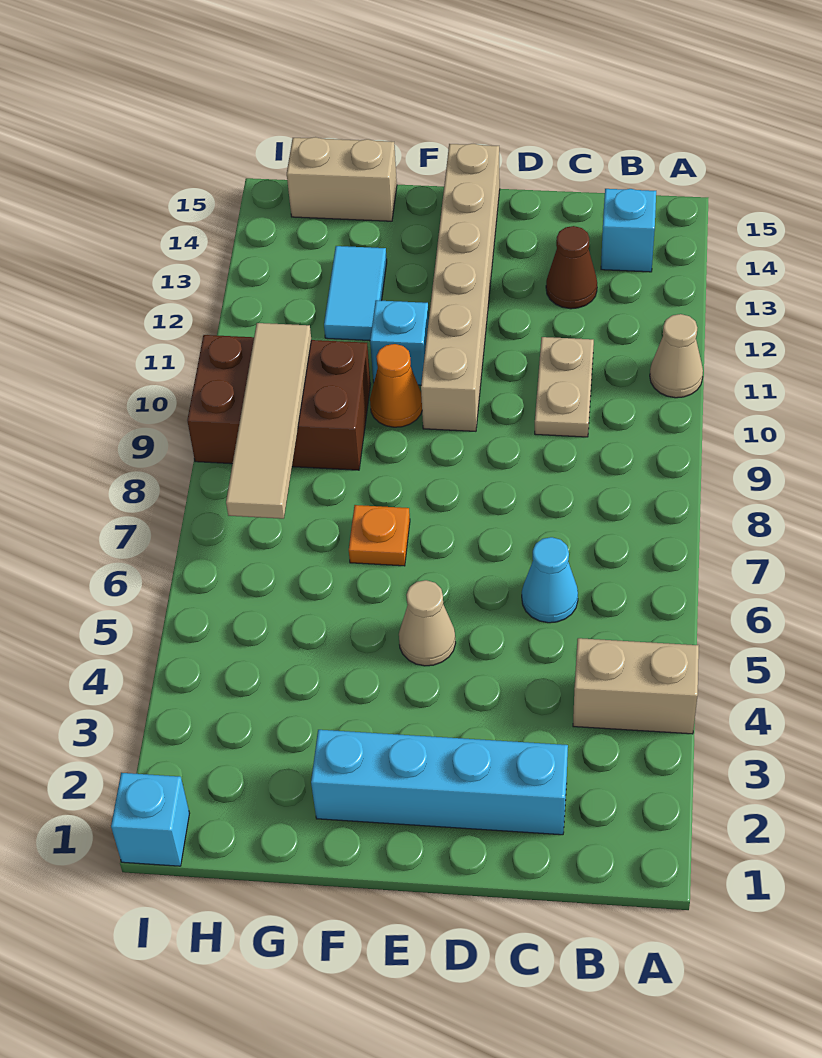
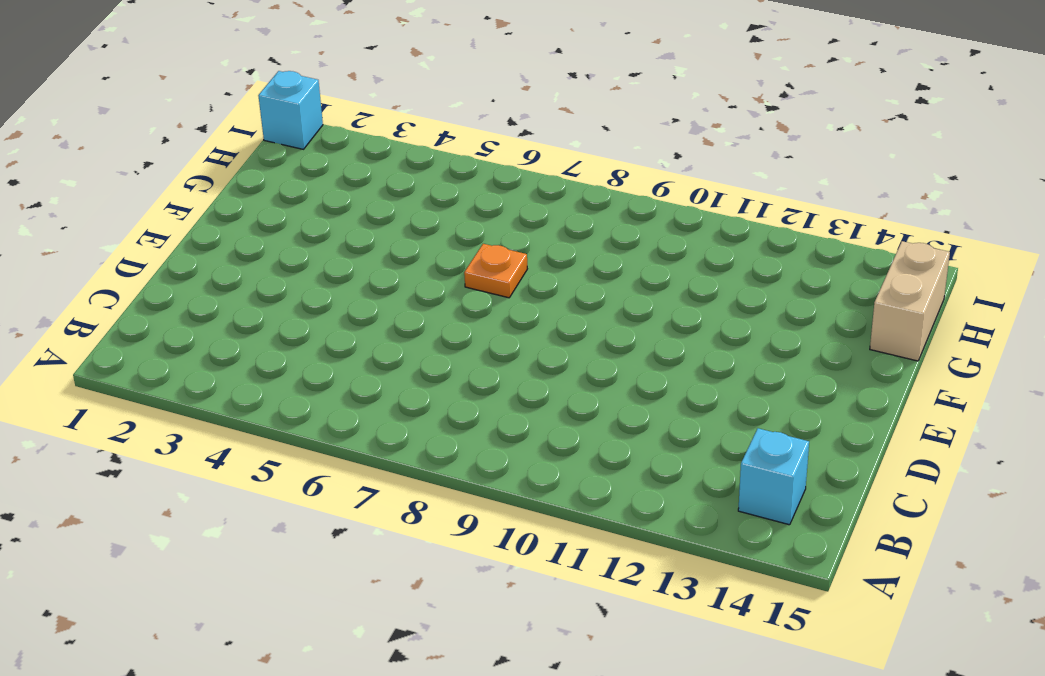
none -> tan 1x2 brick [573,638,699,734]
none -> tan 1x1 cone [650,314,703,398]
none -> cyan 1x4 brick [311,730,568,835]

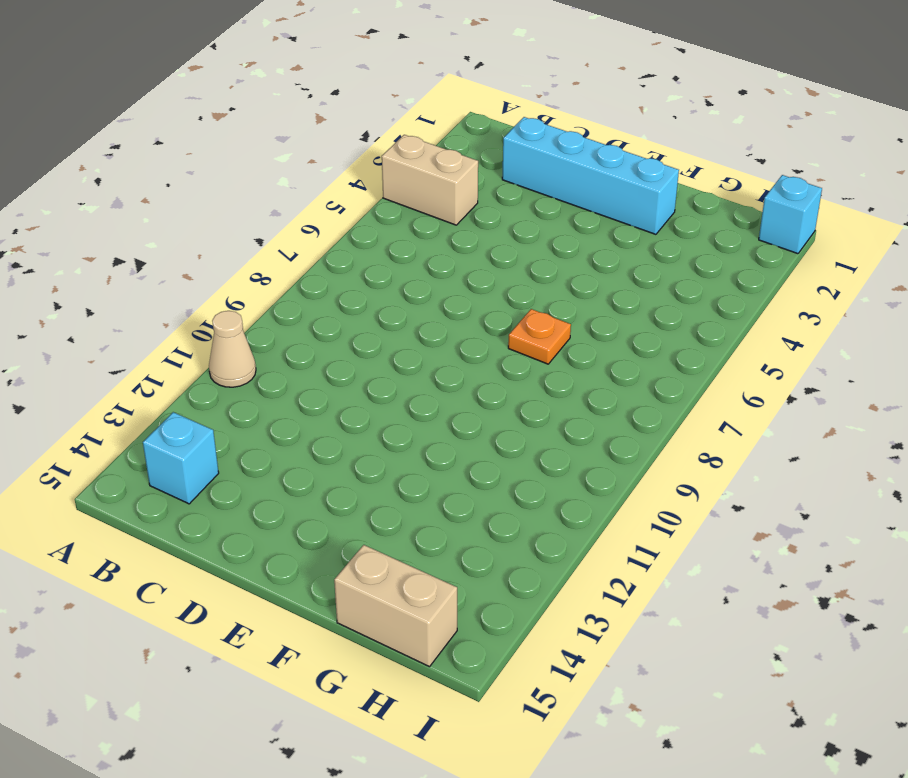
none -> cyan 1x1 cone [522,537,578,623]
none -> tan 1x2 plate [535,337,594,437]
none -> brown 1x1 cone [546,226,597,309]

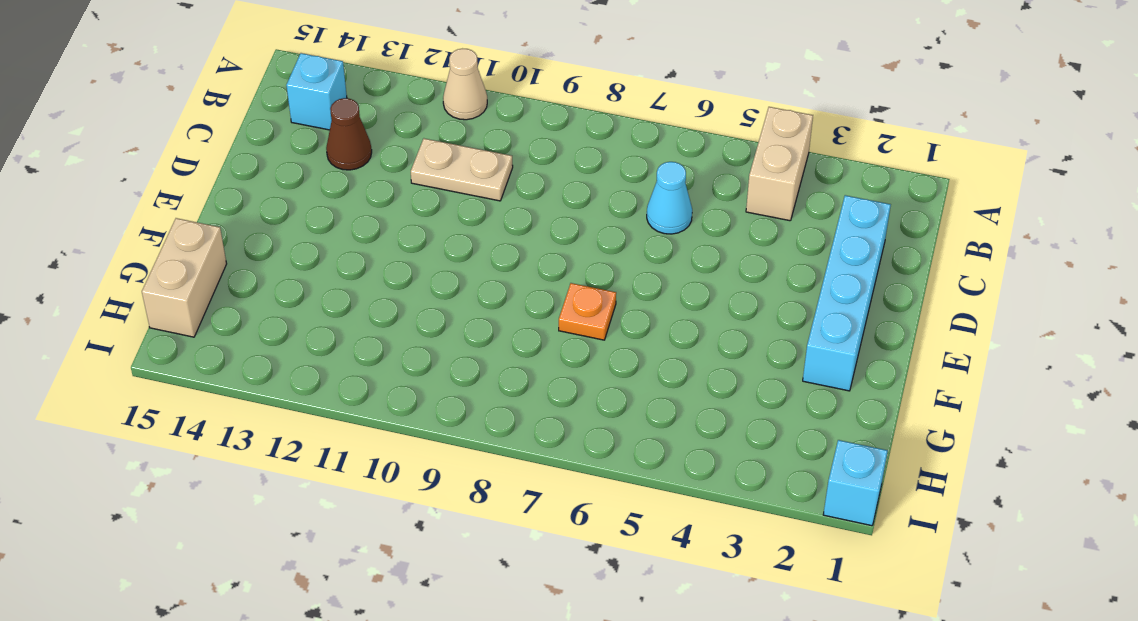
none -> tan 1x1 cone [399,580,456,666]
none -> tan 1x6 brick [421,144,500,431]
none -> orange 1x1 cone [370,344,422,427]

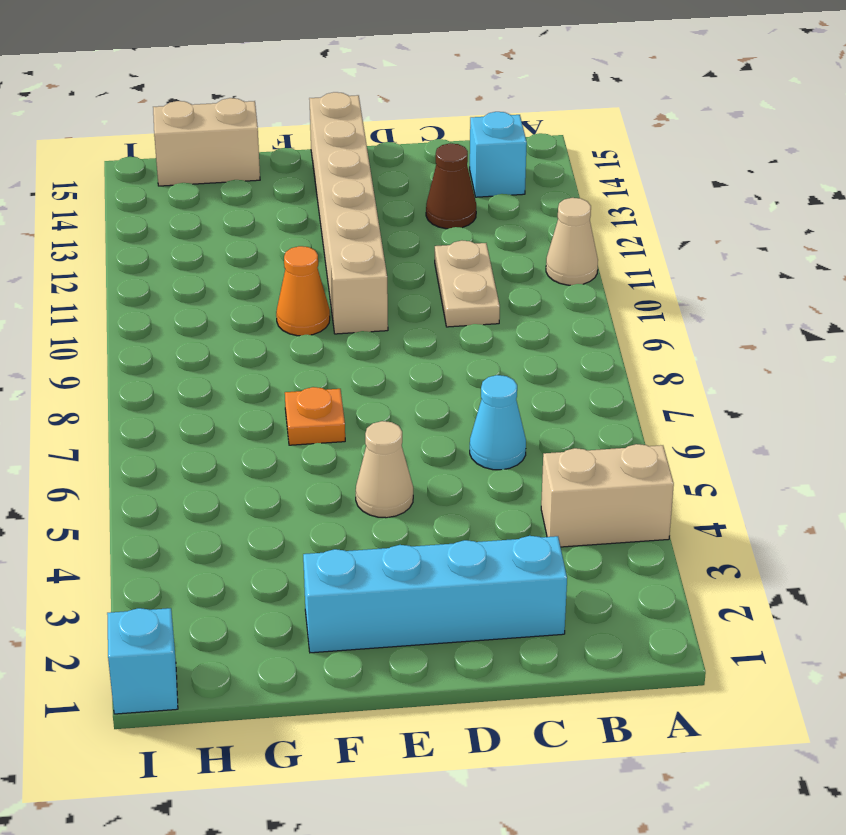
none -> cyan 1x1 brick [370,300,429,385]
none -> brown 2x3 brick [187,335,371,470]
none -> cyan 1x2 tile [324,246,387,341]

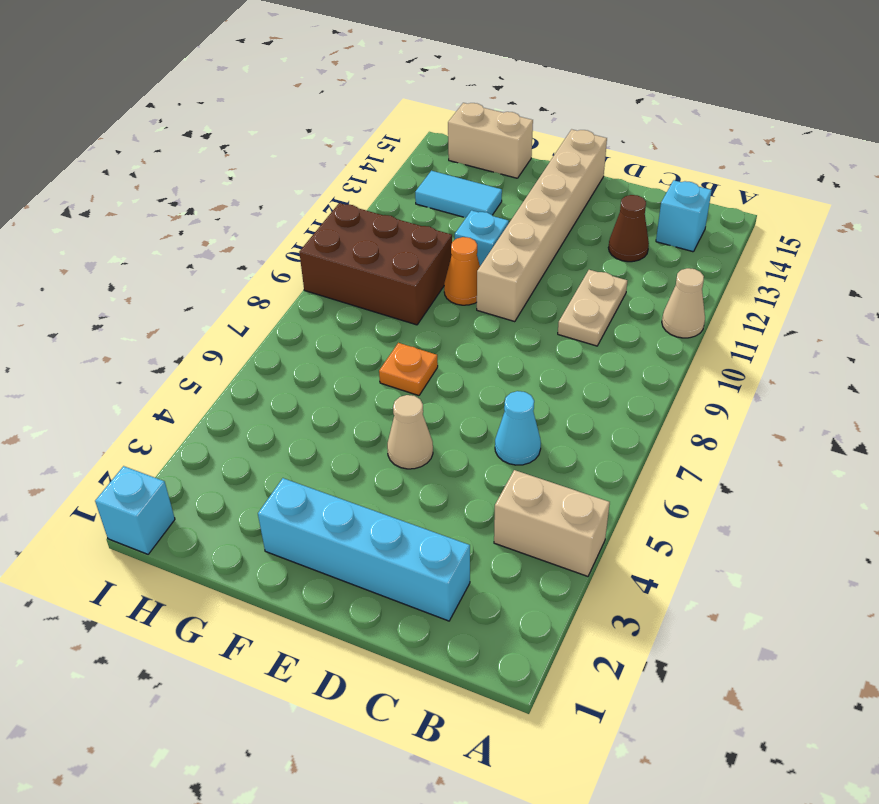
cyan 1x2 tile [415,171,502,218] -> cyan 1x2 tile turned to [324,246,387,341]
none -> tan 1x4 tile [226,323,311,519]

